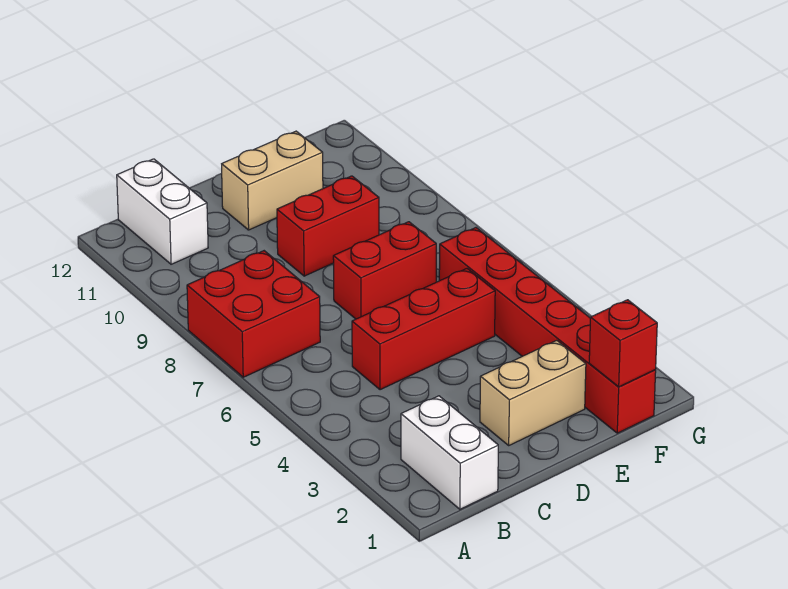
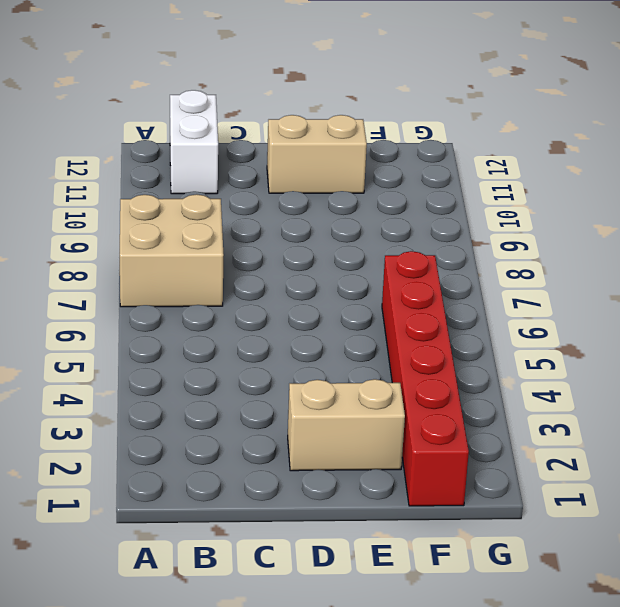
tan 2x2 brick [120,194,224,307] -> red 2x2 brick [187,251,320,377]
none -> white 1x2 brick [401,396,498,509]
none -> red 1x3 brick [352,269,495,390]

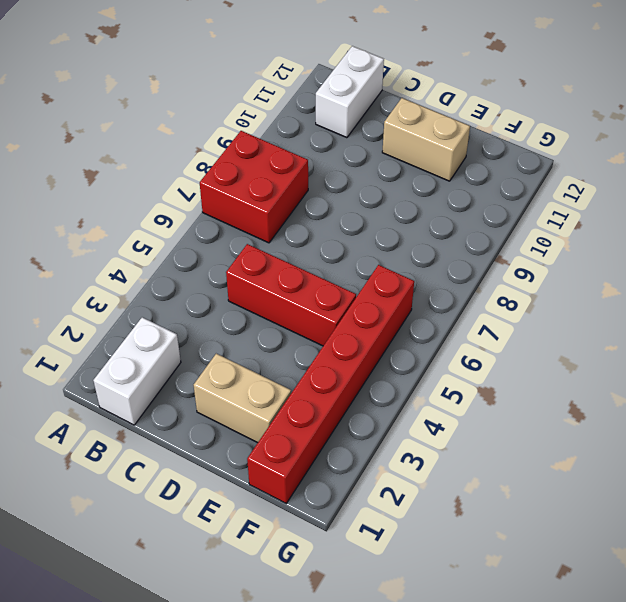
none -> red 1x2 brick [333,222,436,319]
none -> red 1x2 brick [277,176,379,276]

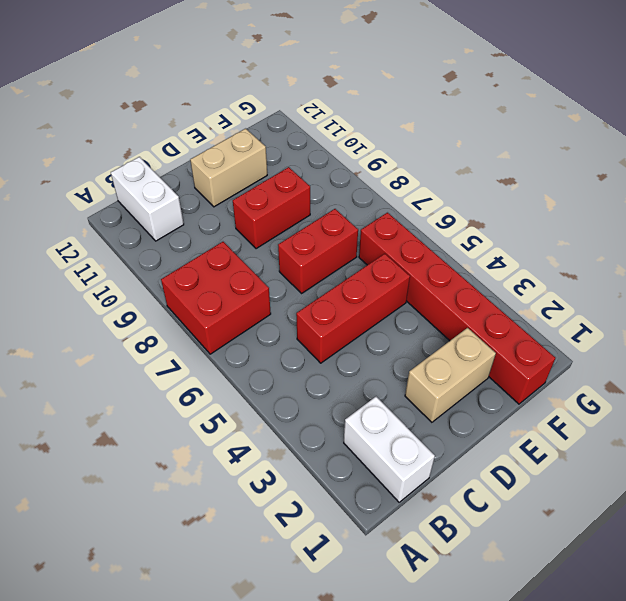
none -> red 1x1 brick [589,300,657,387]

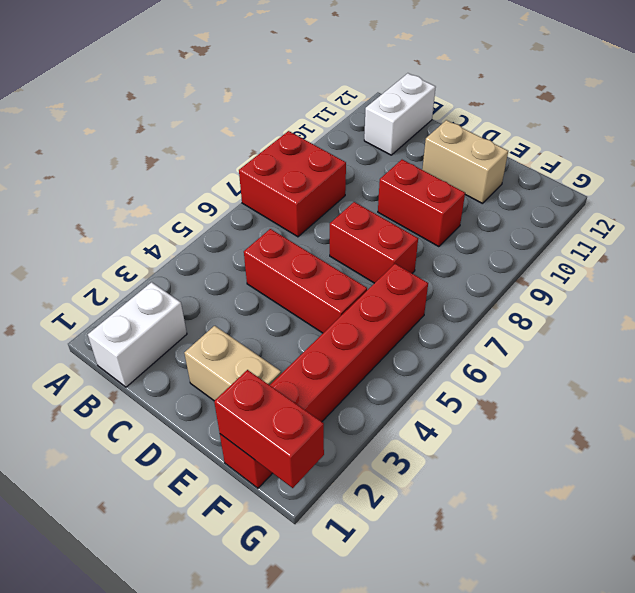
red 1x2 brick [214,370,324,488] -> red 1x1 brick [589,300,657,387]

